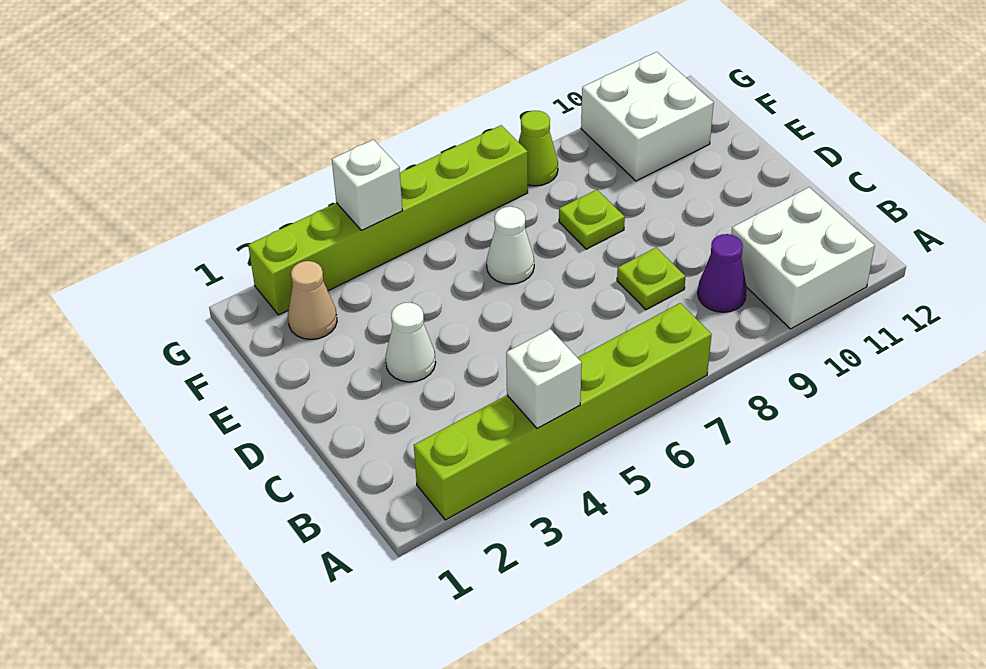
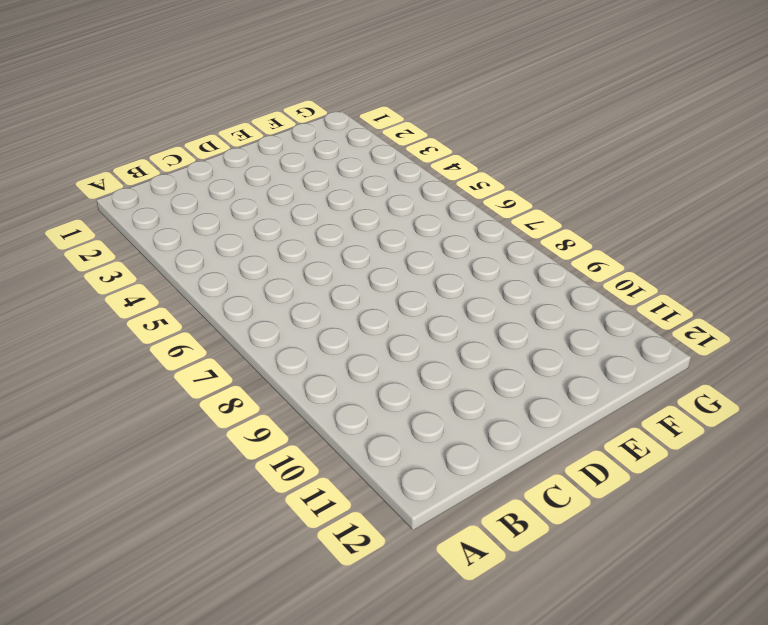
none -> lime 1x6 brick [414,303,712,520]
none -> white 2x2 brick [731,187,875,329]
none -> purple 1x1 cone [698,234,747,312]

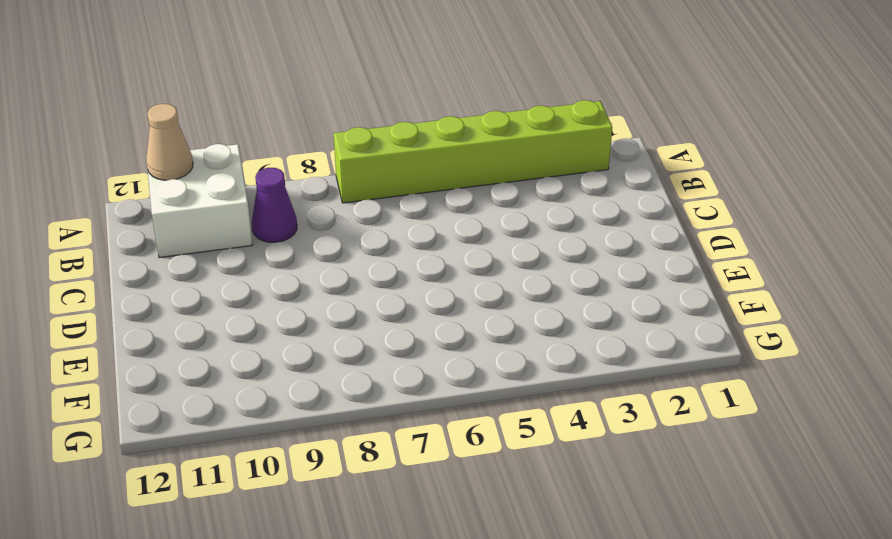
tan 1x1 cone [146,104,193,180] -> tan 1x1 cone moved to [288,261,337,340]
none -> lime 1x1 plate [617,248,686,310]
none -> white 1x1 cone [386,302,436,382]
none -> white 1x1 cone [487,207,534,284]

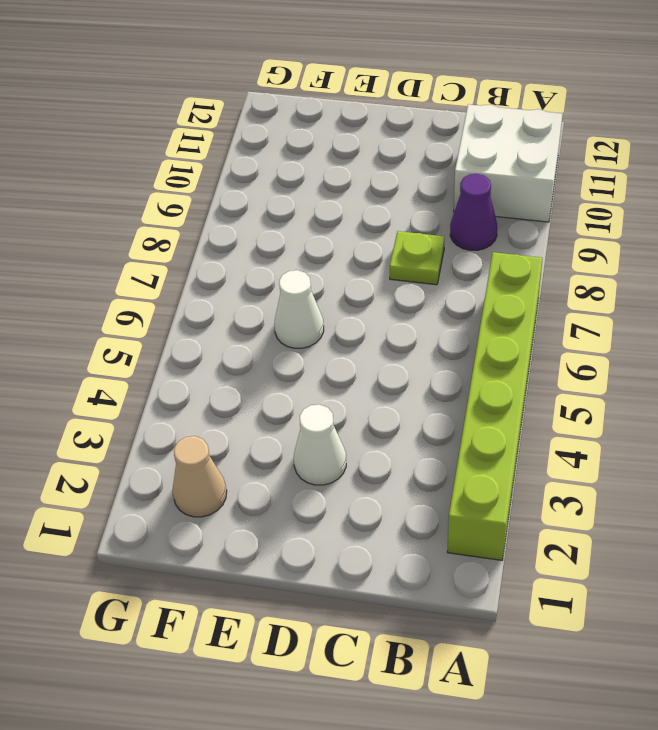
none -> lime 1x1 plate [559,190,625,249]
none -> white 2x2 brick [581,52,714,181]
none -> lime 1x6 brick [248,125,528,315]

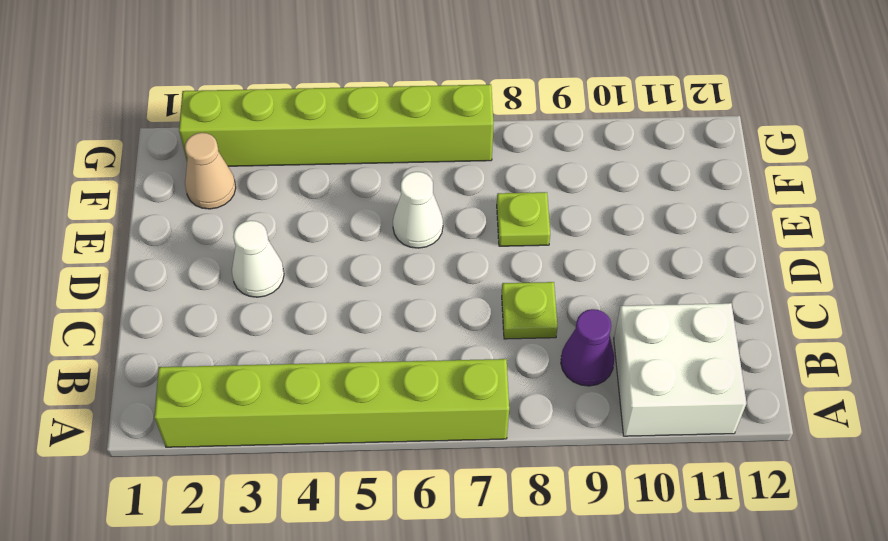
none -> white 2x2 brick [581,52,714,181]
none -> lime 1x1 cone [518,111,558,186]
none -> white 1x1 brick [506,329,582,429]

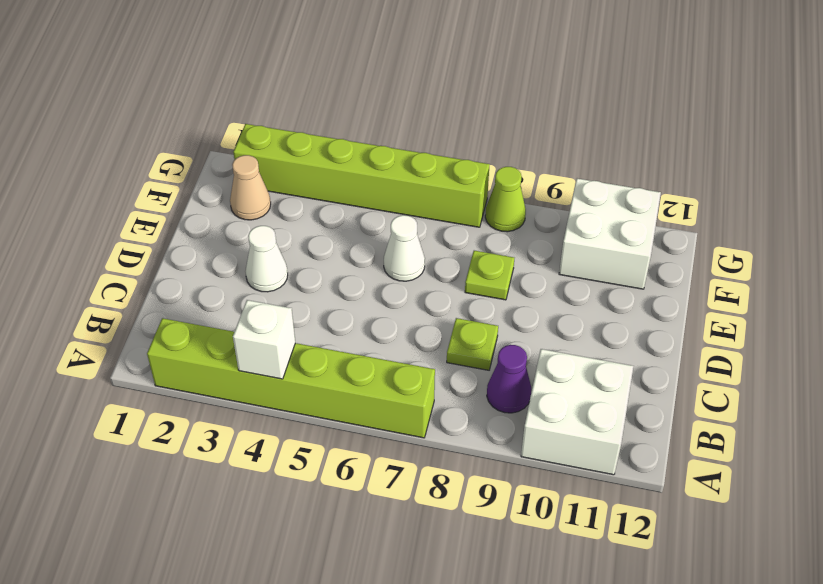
none -> white 1x1 brick [332,140,403,230]

